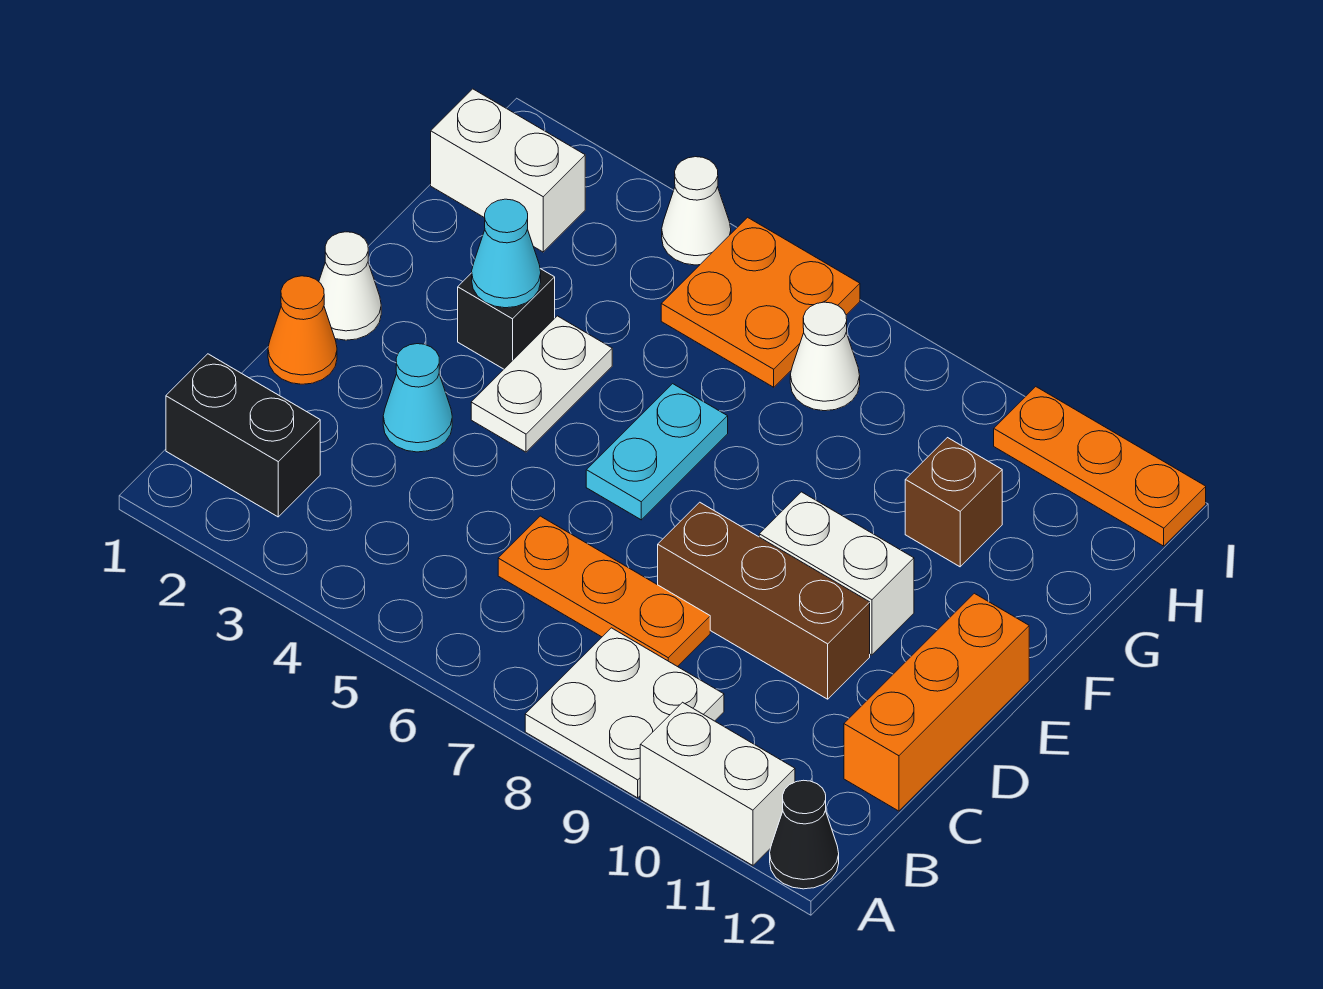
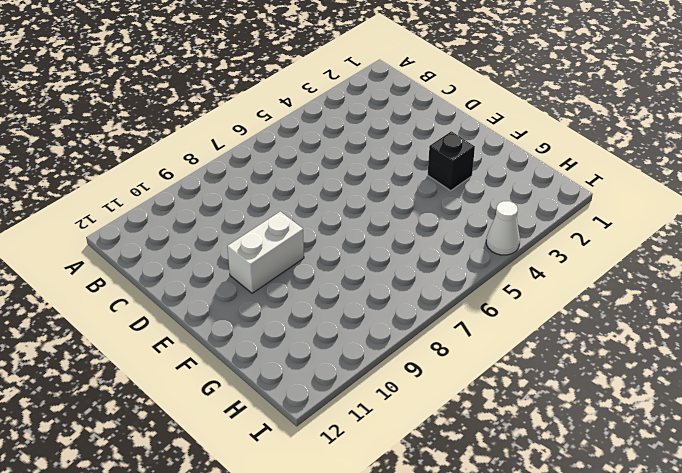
none -> white 2x2 plate [525,628,724,798]
none -> white 1x2 brick [640,702,795,865]
none -> black 1x1 cone [770,780,839,889]

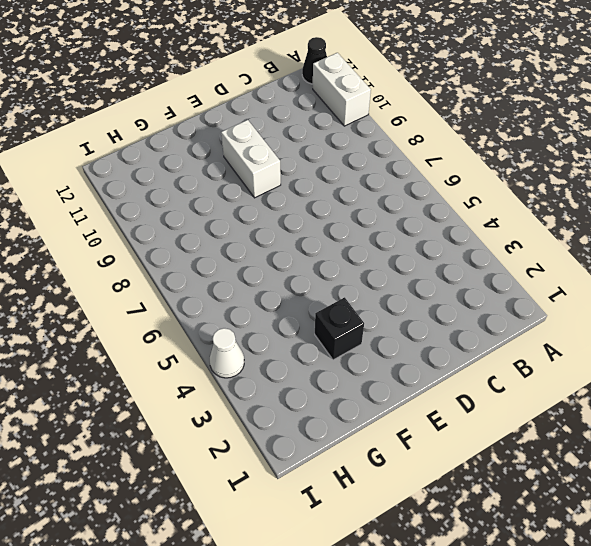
none -> white 2x2 plate [525,628,724,798]
none -> black 1x2 brick [166,354,320,517]
none -> orange 1x3 plate [498,516,710,667]

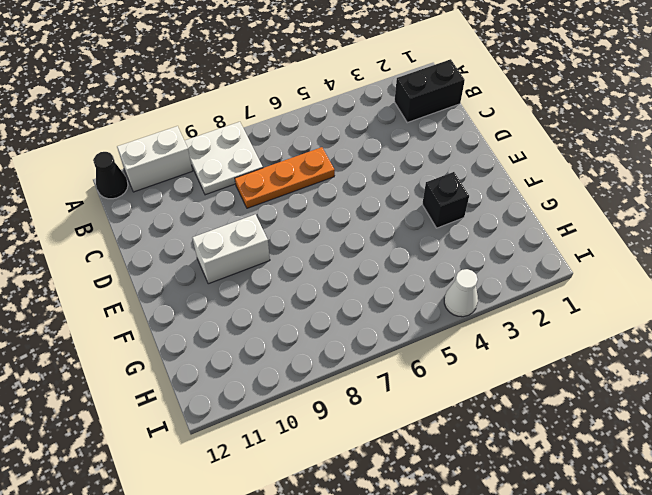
none -> orange 1x3 brick [844,593,1029,811]
none -> orange 1x1 cone [268,276,337,384]
none -> cyan 1x1 cone [383,344,452,452]

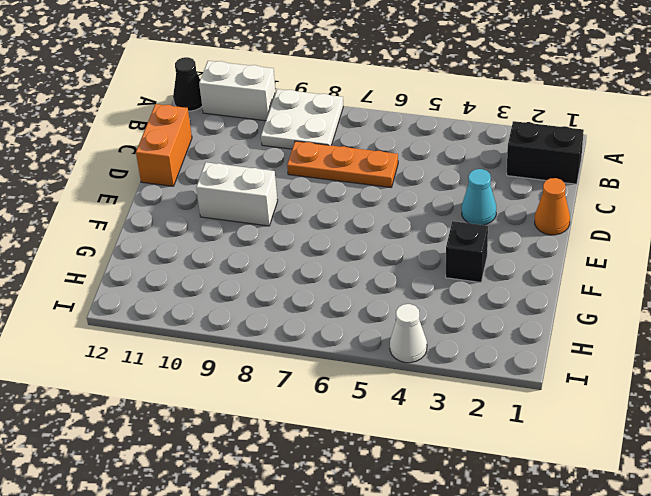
orange 1x2 brick [136,104,192,186] -> orange 1x3 brick [844,593,1029,811]
none -> brown 1x3 brick [658,502,870,699]
none -> white 1x1 cone [319,232,381,340]
none -> white 1x2 plate [471,316,612,452]

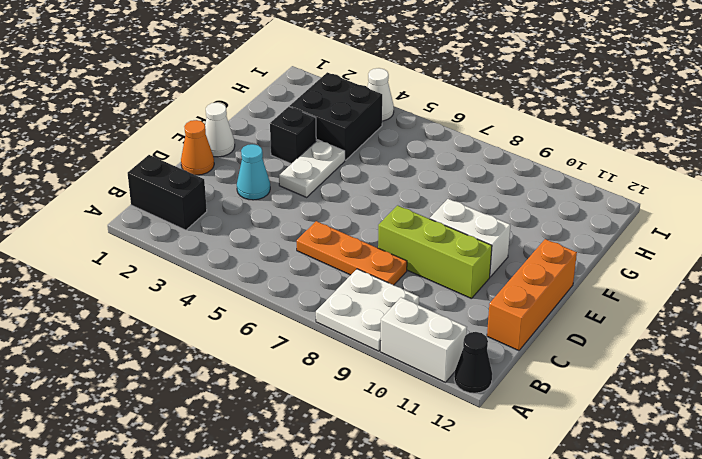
lime 1x3 brick [378,205,492,299] -> brown 1x3 brick [658,502,870,699]
black 2x2 brick [290,72,382,160] -> none
none -> cyan 1x2 plate [586,384,728,520]
none -> brown 1x1 brick [905,438,1002,567]
none -> white 1x2 brick [431,89,585,252]

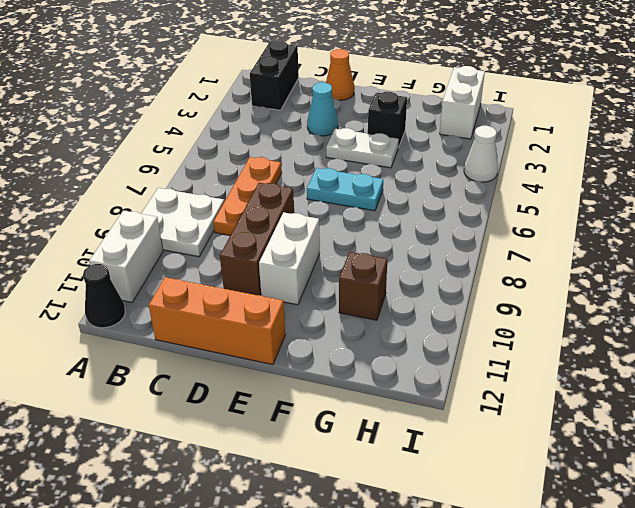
none -> white 1x1 cone [319,232,381,340]
none -> orange 2x2 plate [661,217,860,387]
none -> white 1x1 cone [790,302,860,411]

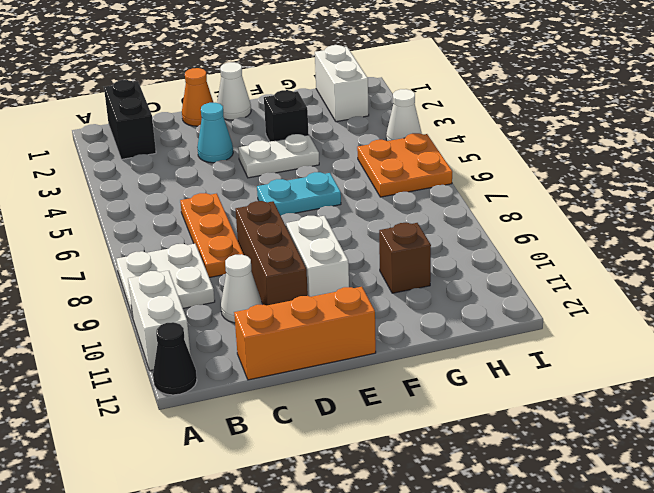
white 1x1 cone [221,254,262,323] -> white 1x1 cone moved to [790,302,860,411]
none -> orange 1x3 plate [994,387,1206,546]
none -> cyan 1x1 cone [472,199,541,308]

